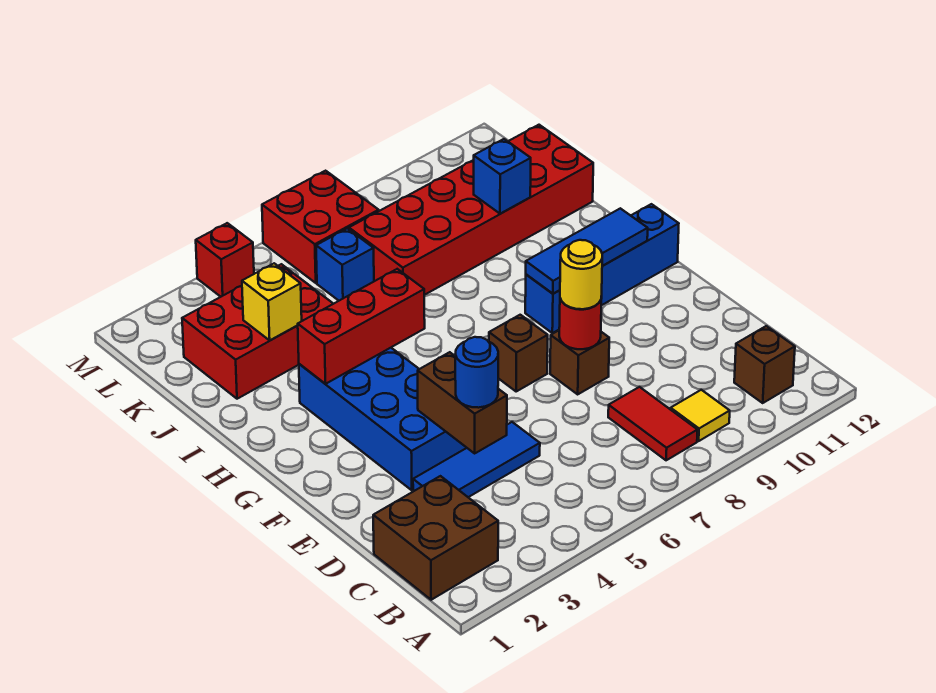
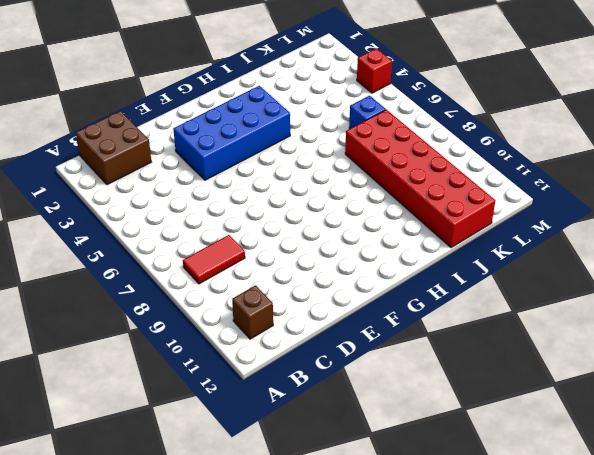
none -> yellow 1x1 tile [671,390,730,441]
none -> blue 1x3 tile [413,422,540,497]
none -> brown 1x1 brick [550,331,609,394]

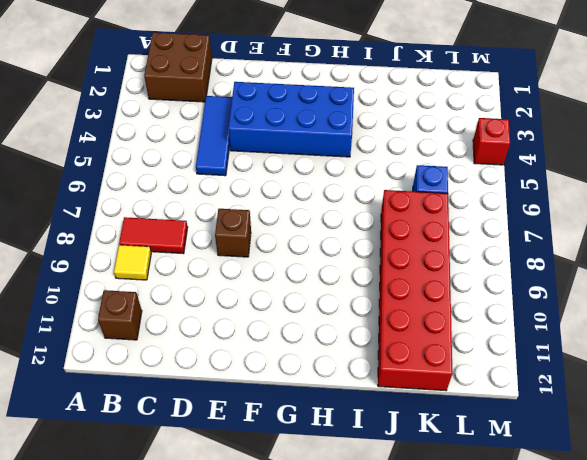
none -> brown 1x1 brick [489,315,548,391]
none -> blue 1x4 brick [525,204,679,333]
none -> red 2x3 brick [182,264,333,399]

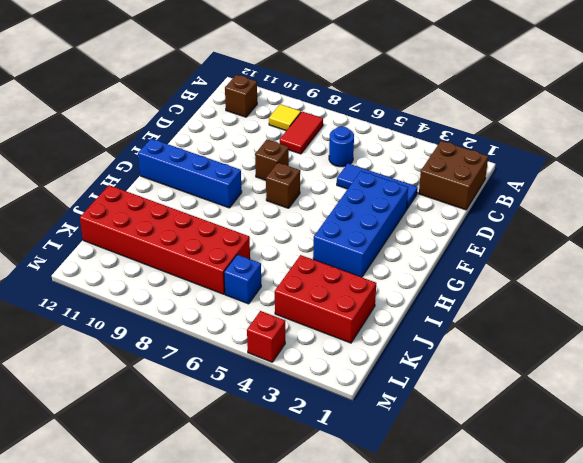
blue 1x1 round brick [329,126,354,167] -> blue 1x1 round brick moved to [455,337,498,408]
none -> red 2x2 brick [262,171,379,283]
none -> brown 1x2 brick [418,352,507,453]
none -> red 1x1 round brick [559,296,602,349]

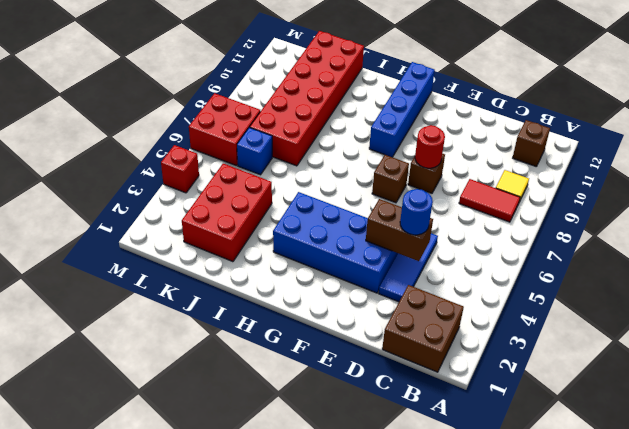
none -> blue 1x3 tile [526,208,648,294]
none -> red 1x3 brick [297,269,425,384]
none -> yellow 1x1 brick [242,263,302,340]

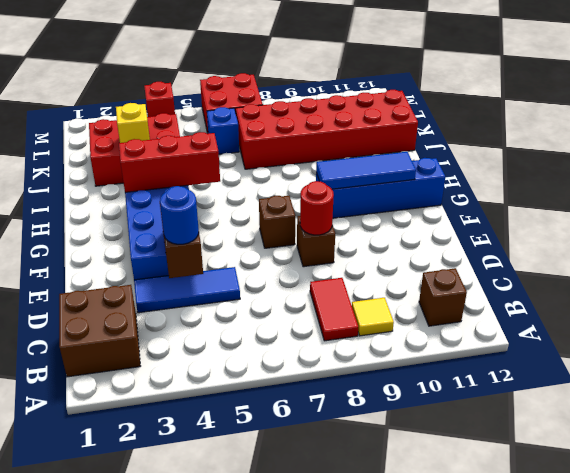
none -> blue 1x1 brick [474,139,531,214]
none -> yellow 1x1 round brick [560,240,602,309]

